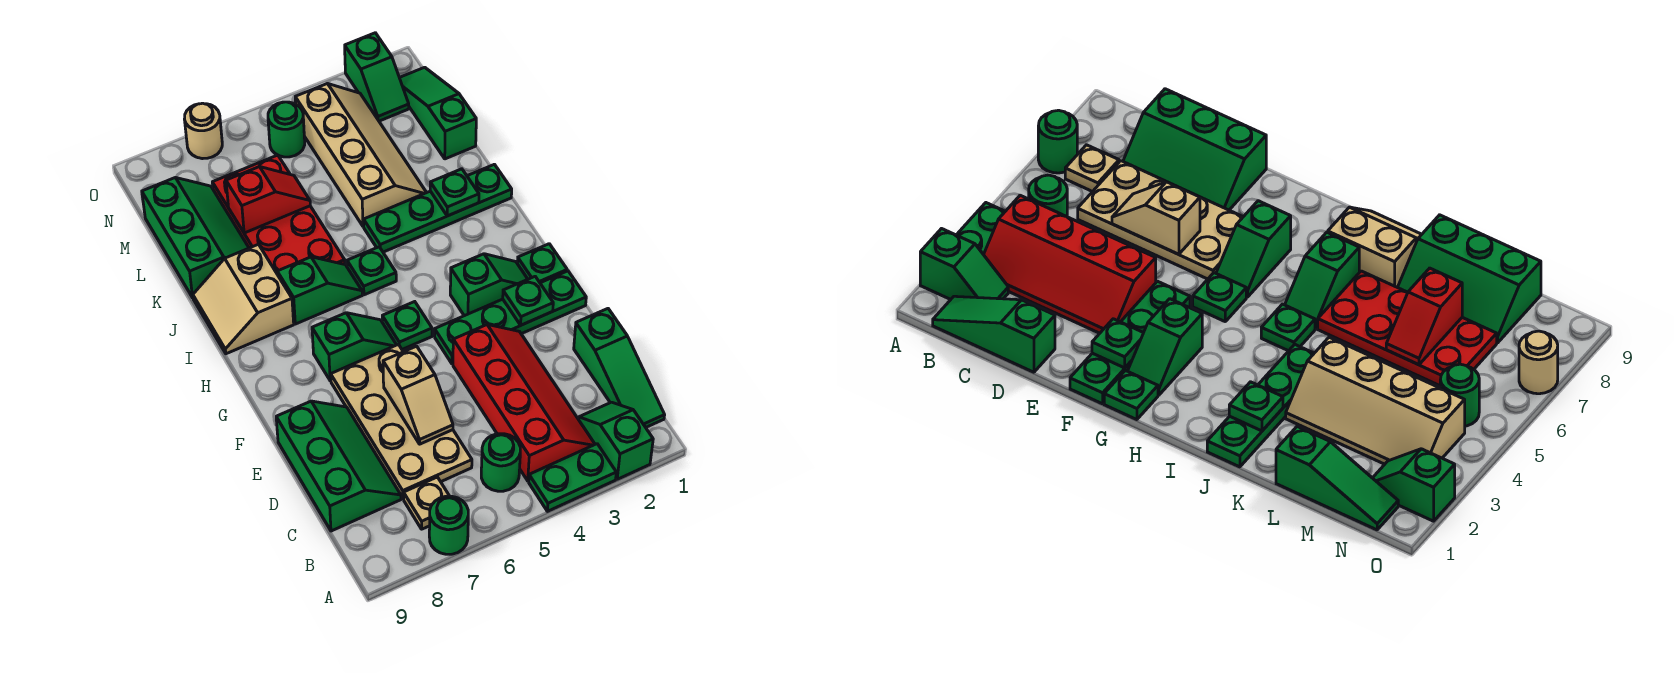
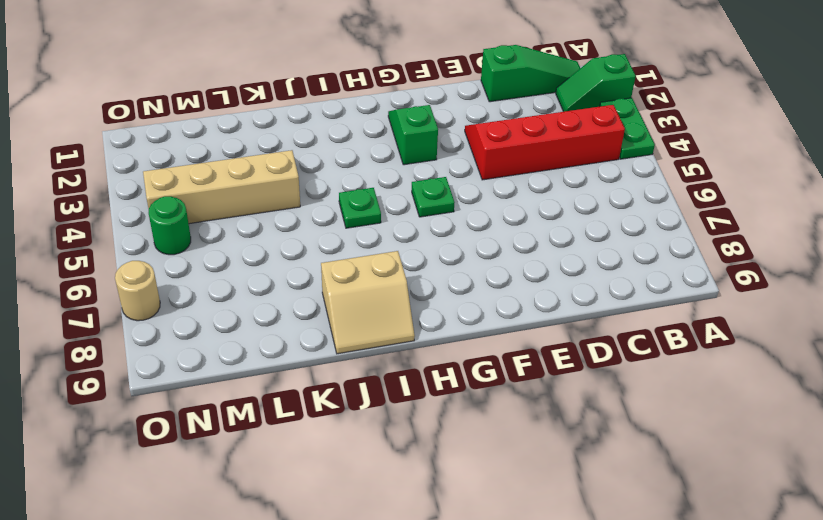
none -> green 1x1 round brick [429,496,468,554]
none -> green 1x1 round brick [481,434,520,491]
none -> tan 1x1 plate [404,477,449,529]

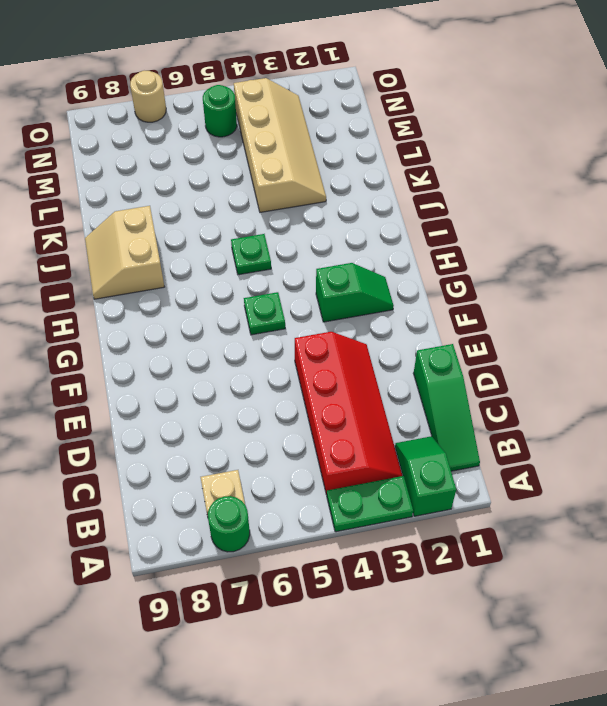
none -> green 1x1 round brick [481,434,520,491]
none -> tan 2x4 plate [331,344,472,499]
none -> green 2x3 slope [276,401,401,531]

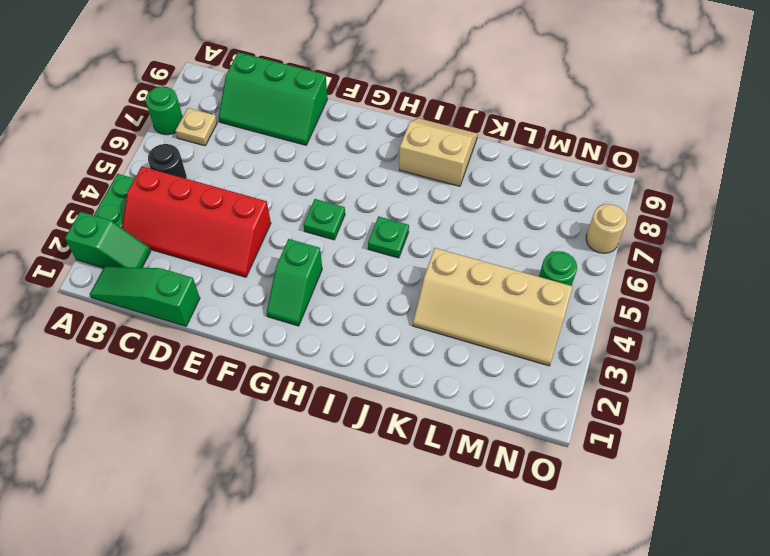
black 1x1 round brick [148,144,187,179] -> green 1x1 round brick [481,434,520,491]
none -> tan 2x4 plate [331,344,472,499]
none -> green 1x4 plate [435,271,586,364]
none -> green 1x1 plate [517,244,567,283]

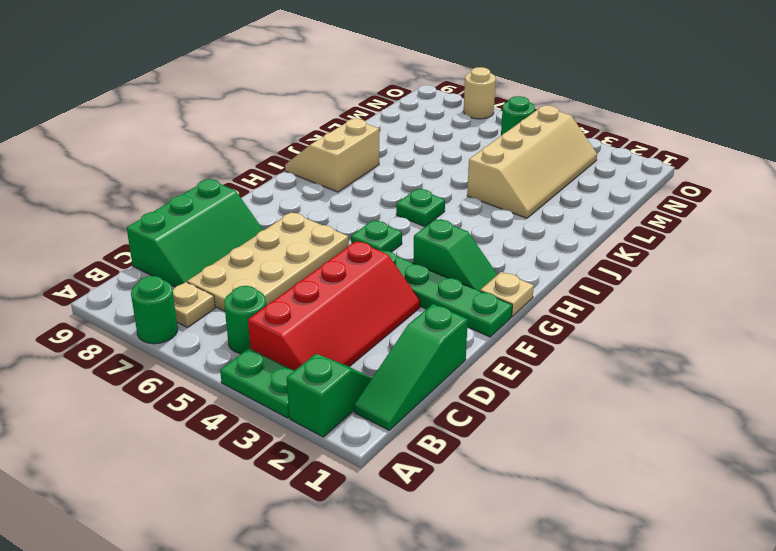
tan 1x1 plate [480,272,534,316] -> green 1x1 plate [517,244,567,283]
none -> green 1x2 slope [312,313,396,381]
none -> green 1x2 slope [277,257,362,324]
none -> green 1x4 plate [364,164,512,252]

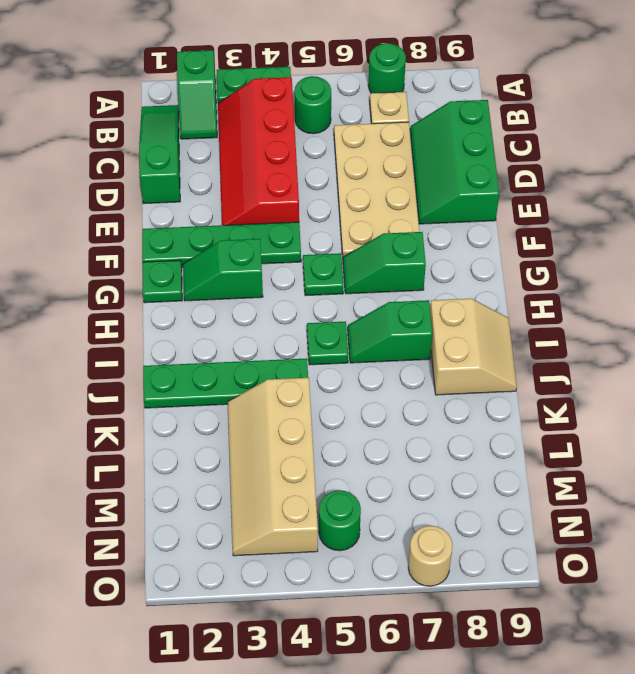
none -> red 2x4 plate [212,155,345,273]
none -> green 2x3 slope [142,178,249,298]
none -> green 1x3 slope [400,67,476,159]

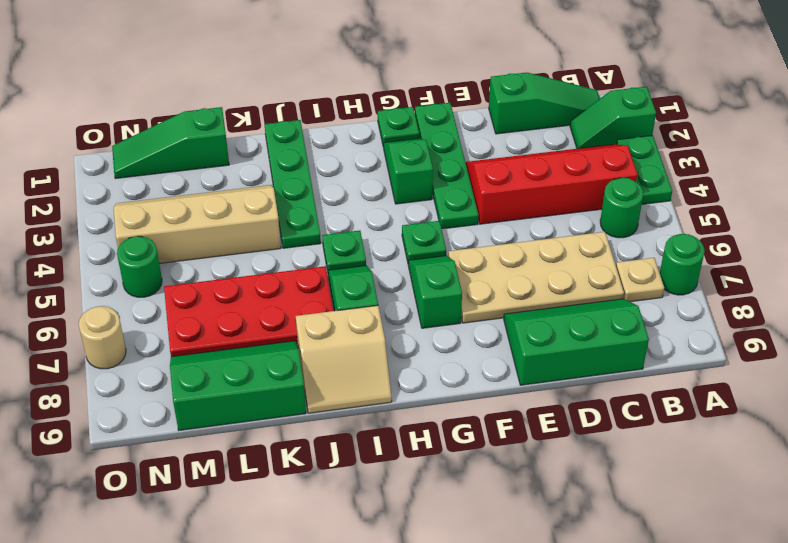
none -> green 1x2 slope [345,33,409,121]
none -> tan 1x2 slope [383,346,453,444]
none -> green 1x1 plate [503,277,553,325]

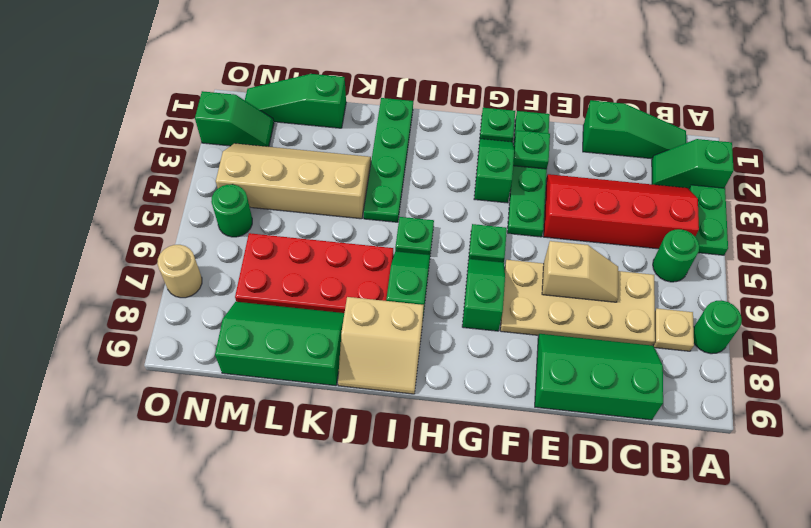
none -> green 1x1 plate [430,169,479,216]
none -> red 1x2 slope [226,167,310,233]

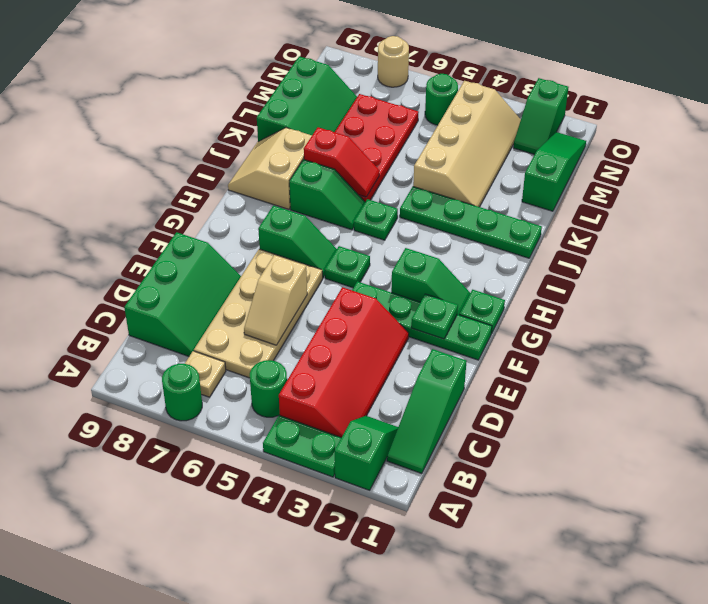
red 1x2 slope [304,127,379,197] -> red 1x2 slope moved to [226,167,310,233]
none -> green 1x1 plate [430,169,479,216]

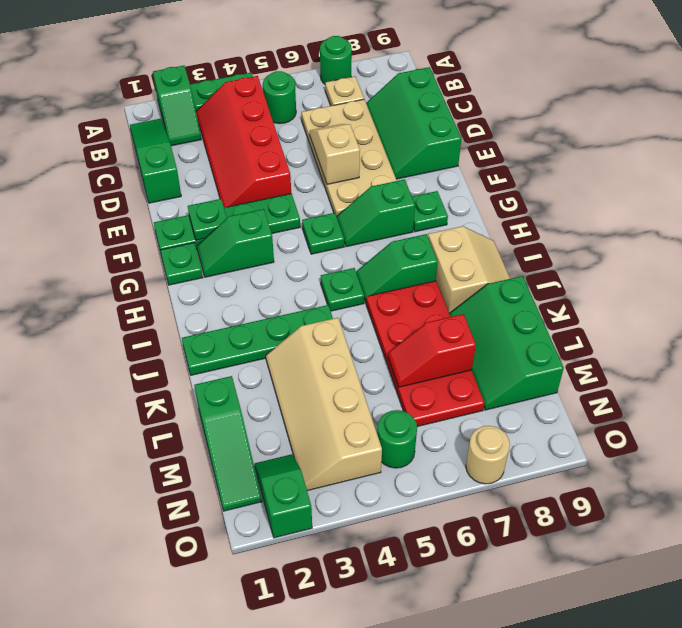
green 1x1 plate [412,191,448,232] -> green 1x1 plate moved to [430,169,479,216]

